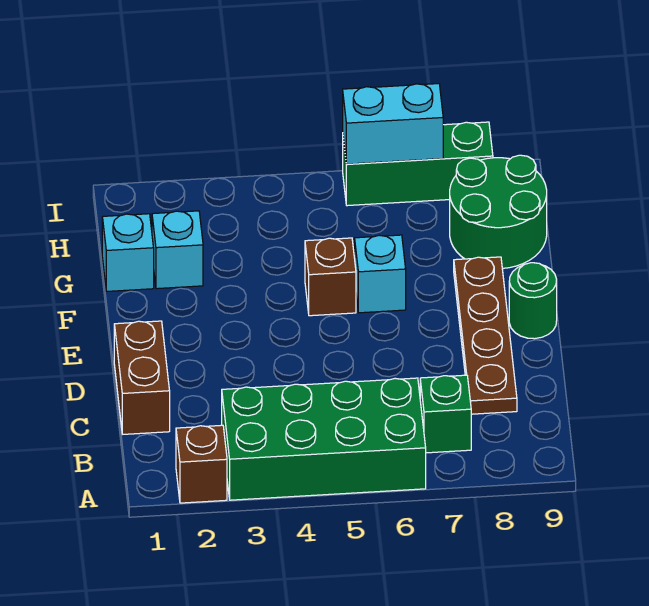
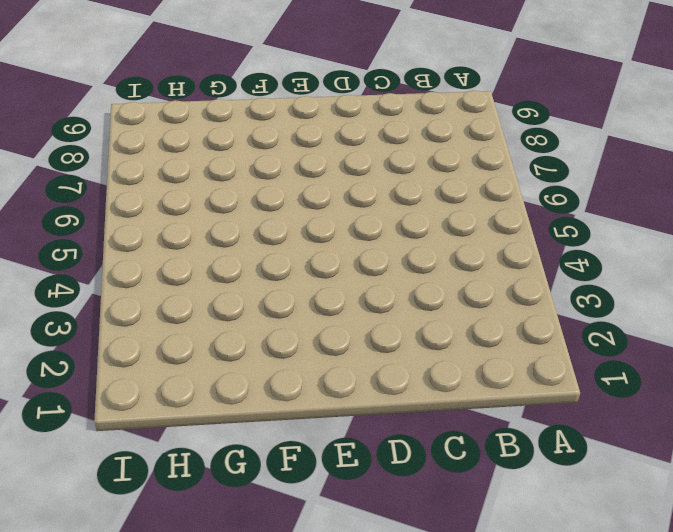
none -> brown 1x1 brick [176,425,227,503]
none -> green 2x4 brick [222,378,426,500]
none -> green 1x1 brick [420,375,471,453]

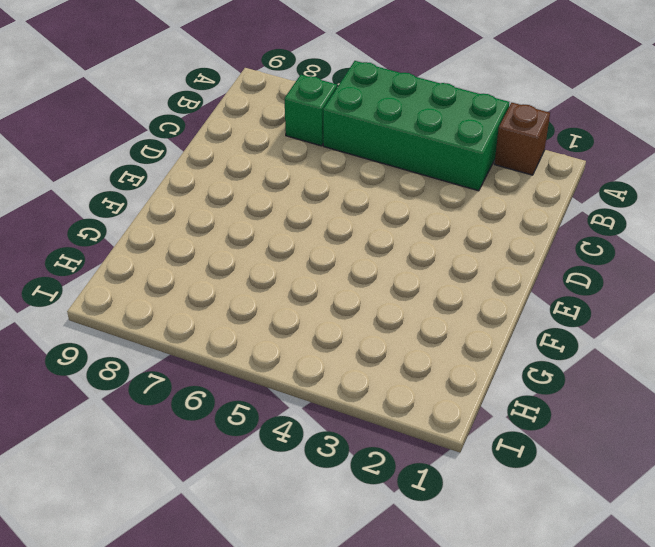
none -> brown 1x2 brick [114,321,170,434]
none -> brown 1x4 plate [454,257,517,414]
none -> green 1x1 round brick [509,263,557,339]

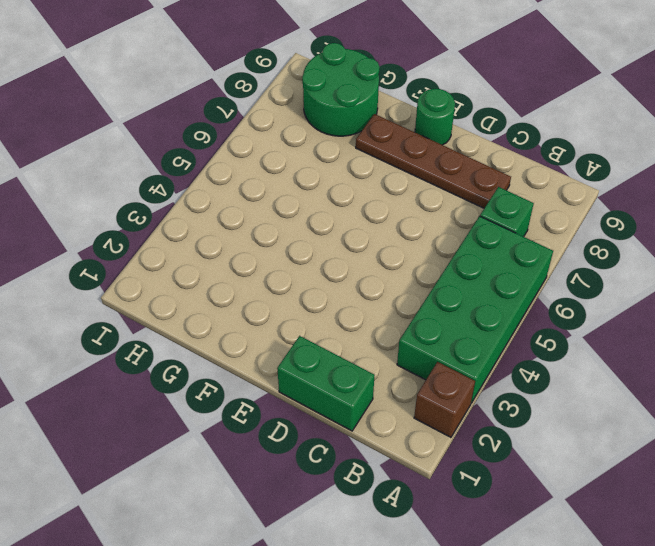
green 1x2 brick [277,336,375,431] -> brown 1x2 brick [114,321,170,434]
none -> brown 1x1 brick [305,238,356,316]
none -> cyan 1x1 brick [355,235,406,313]
none -> cyan 1x1 brick [102,214,154,291]

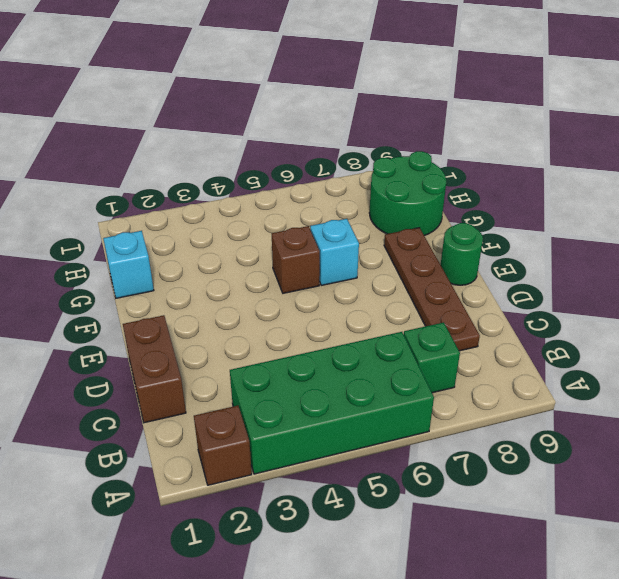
none -> cyan 1x1 brick [152,211,203,289]
none -> green 1x3 brick [343,122,493,206]
none -> cyan 1x2 brick [343,84,443,164]

